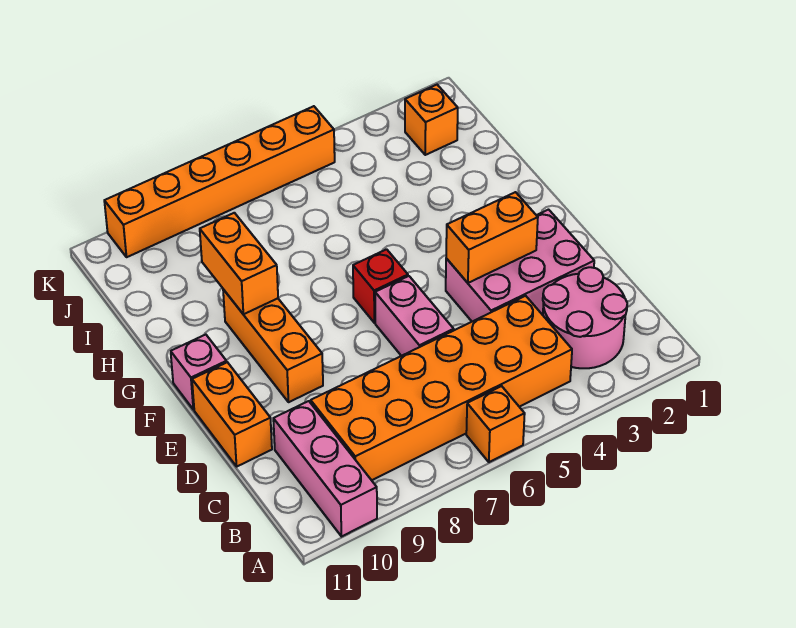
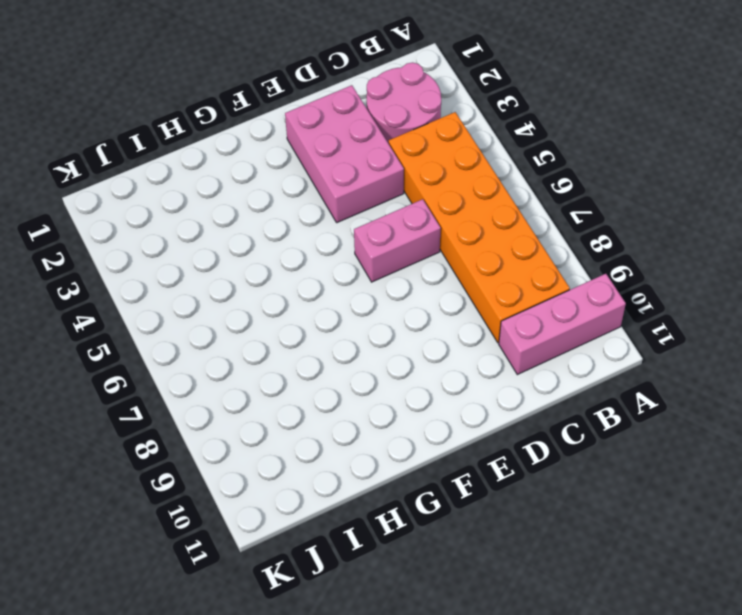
none -> orange 1x1 brick [466,386,525,462]
none -> orange 1x2 brick [192,362,272,466]
none -> orange 1x3 brick [223,289,323,402]

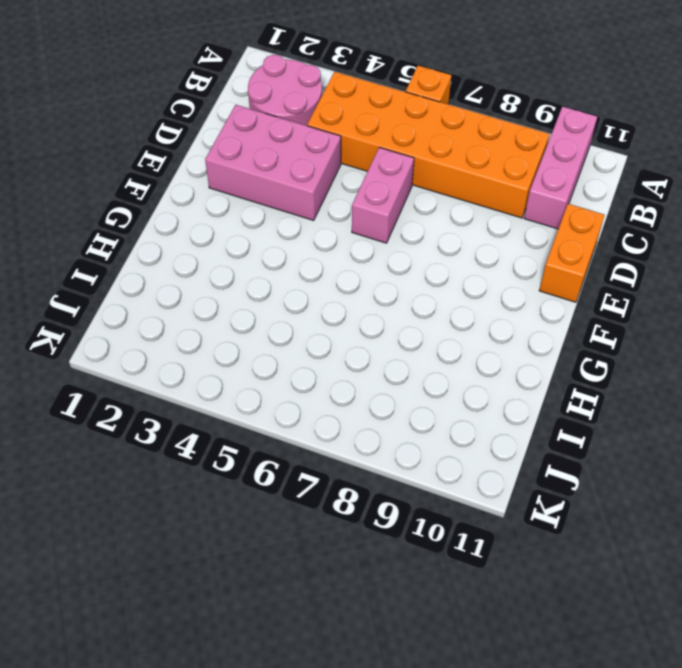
none -> orange 1x3 brick [223,289,323,402]
none -> red 1x1 brick [353,249,408,323]
none -> pink 1x1 brick [171,335,227,410]

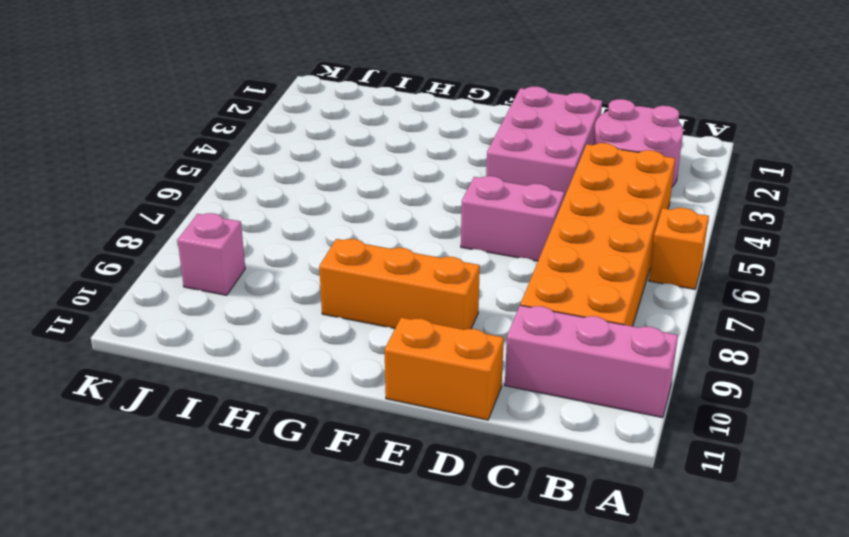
pink 1x1 brick [178,213,245,295] -> pink 1x1 brick moved to [171,335,227,410]
none -> red 1x1 brick [353,249,408,323]
none -> orange 1x1 brick [405,85,458,155]
none -> orange 1x6 brick [104,106,335,257]

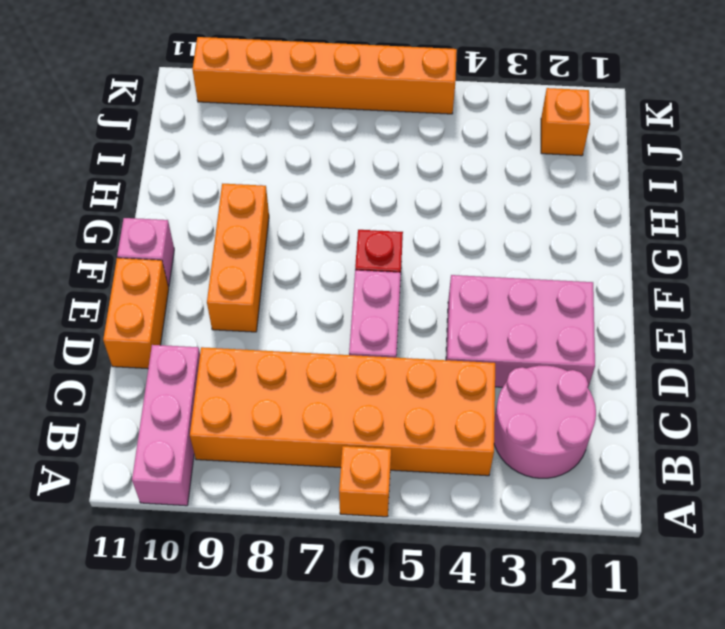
none -> orange 1x2 brick [446,192,538,283]
none -> orange 1x2 brick [200,213,278,314]

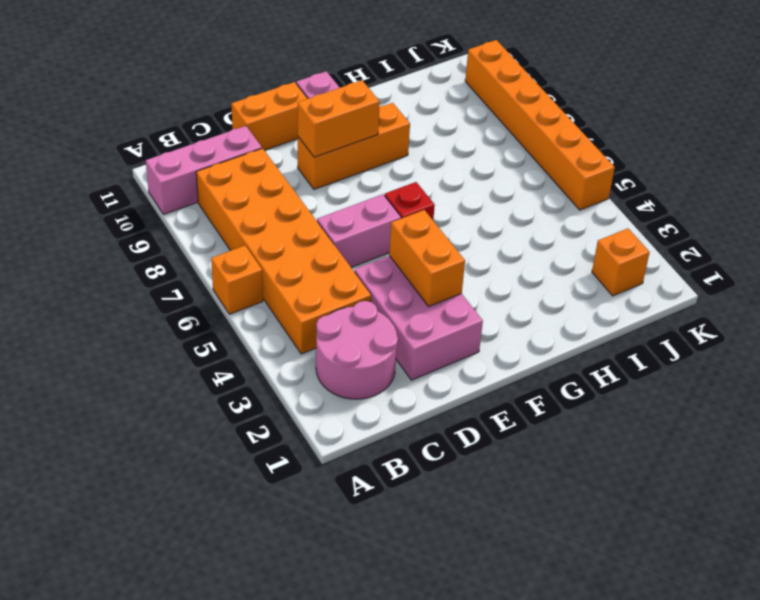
orange 1x2 brick [298,80,380,157] -> orange 1x2 brick moved to [200,213,278,314]

